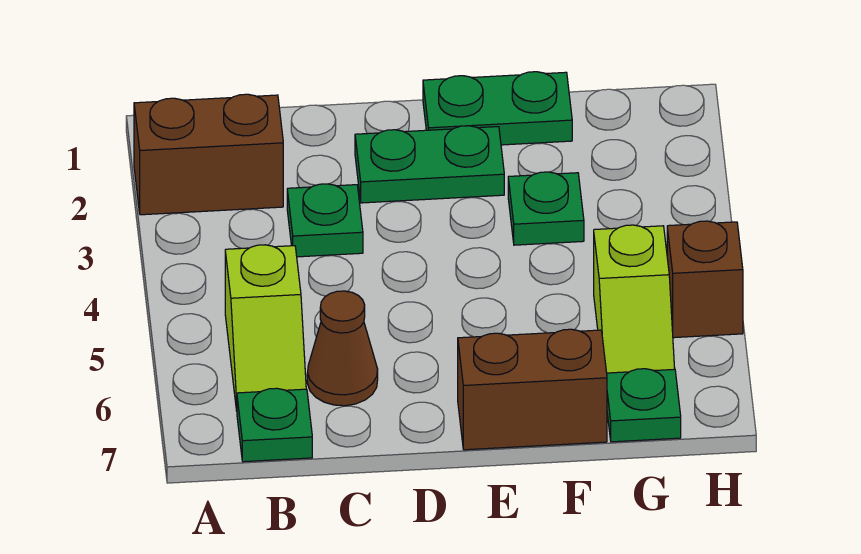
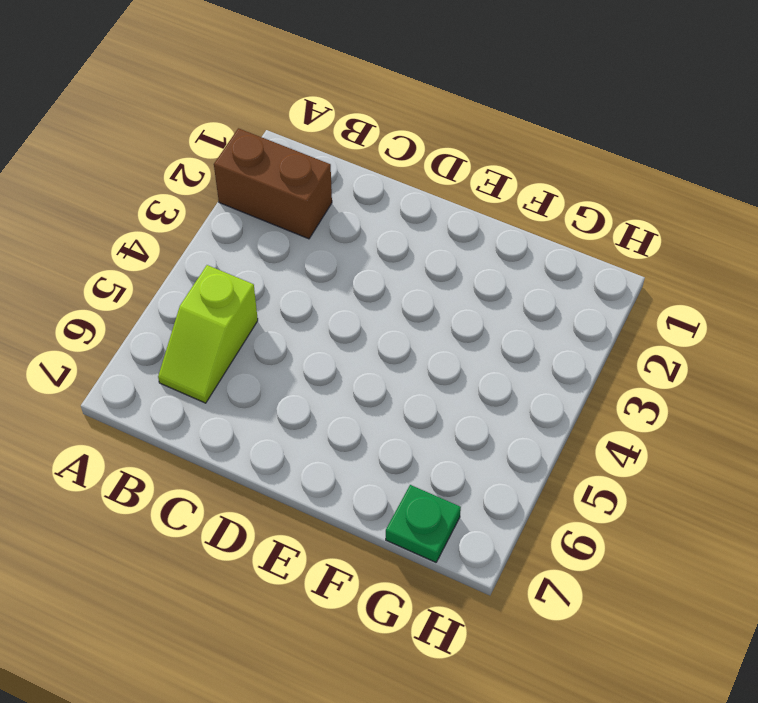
none -> green 1x1 plate [237,388,312,462]
none -> green 1x1 plate [287,184,363,257]
none -> brown 1x1 cone [307,291,378,406]

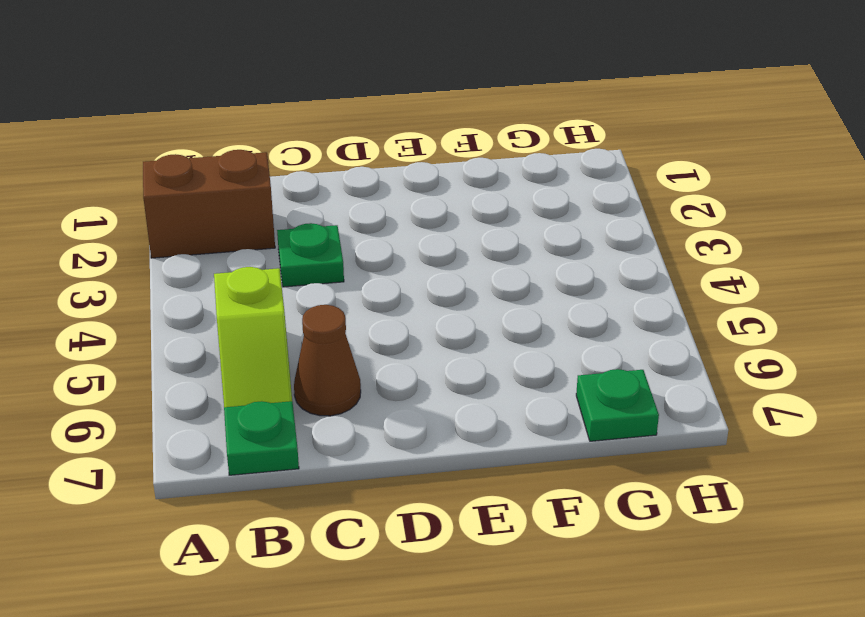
none -> green 1x2 plate [355,126,504,203]
none -> green 1x2 plate [423,72,572,145]
none -> brown 1x2 brick [458,329,607,450]

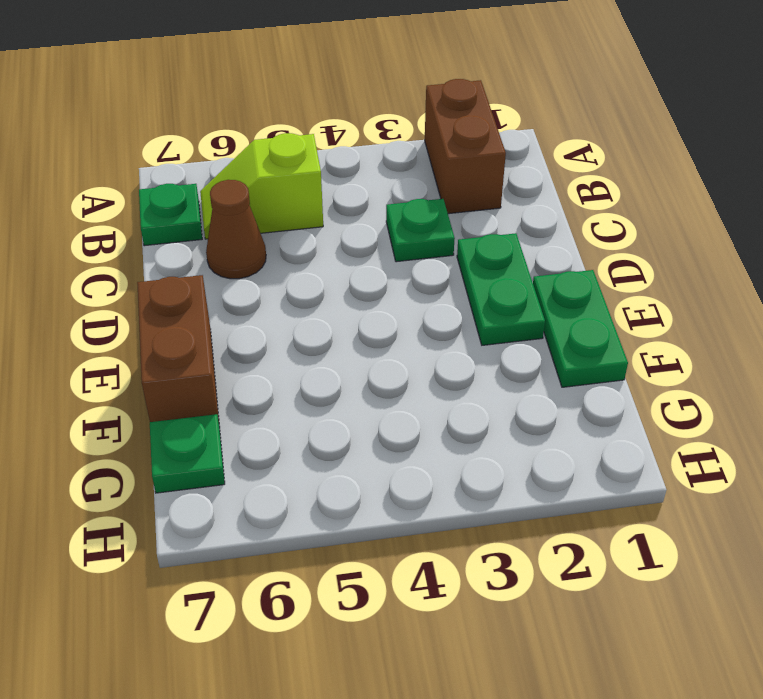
none -> green 1x1 plate [508,172,584,245]
none -> lime 1x2 slope [594,225,675,373]
none -> brown 1x1 brick [667,221,743,338]

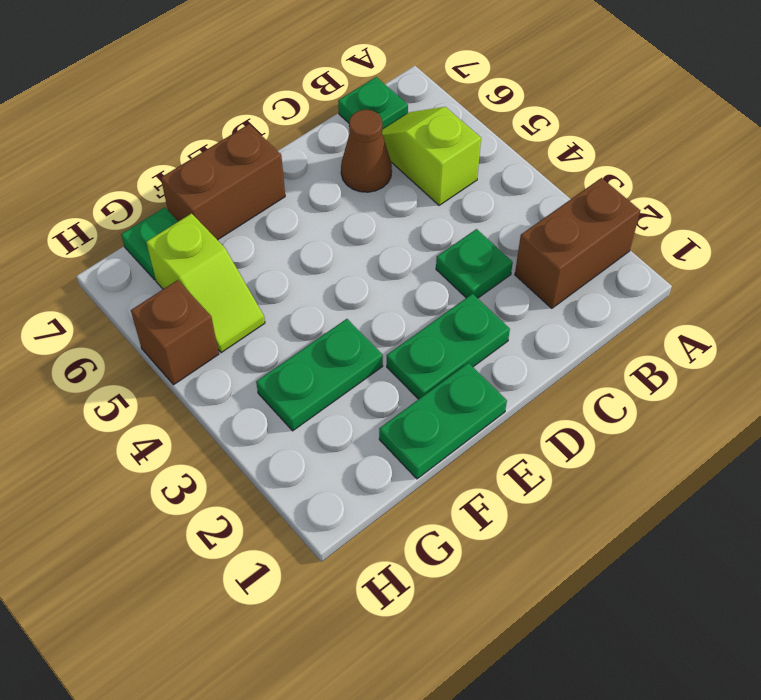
green 1x2 plate [256,319,383,431] -> green 1x1 plate [508,172,584,245]
lime 1x2 slope [146,214,265,353] -> lime 1x2 slope turned to [594,225,675,373]

